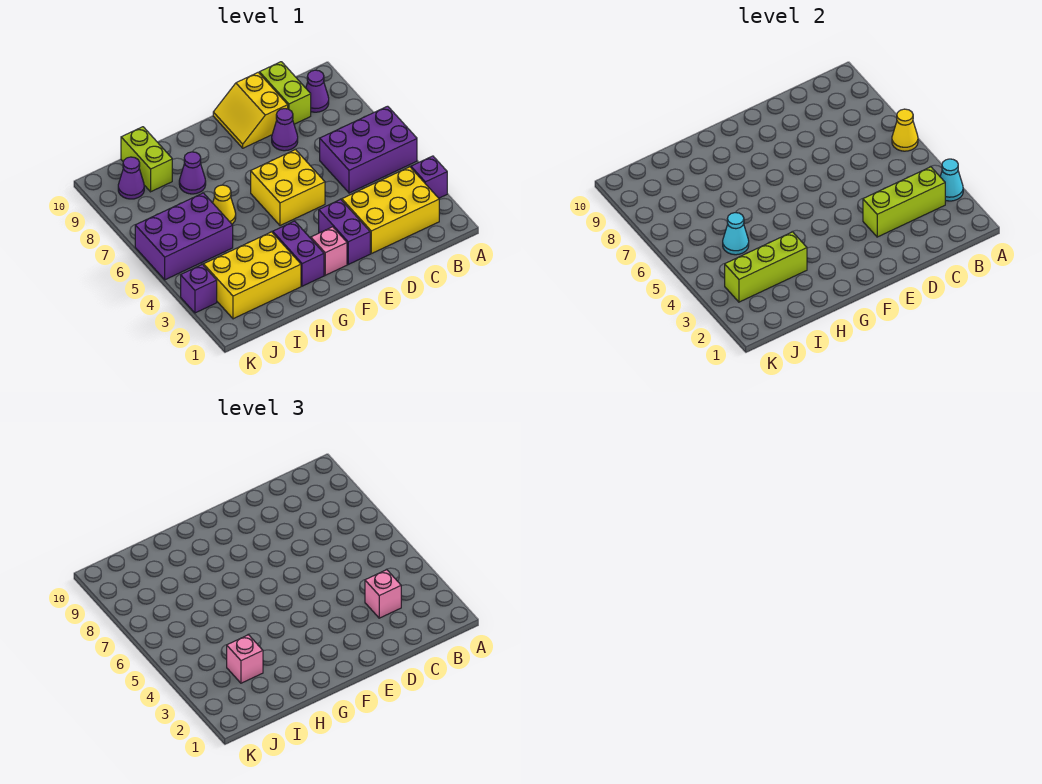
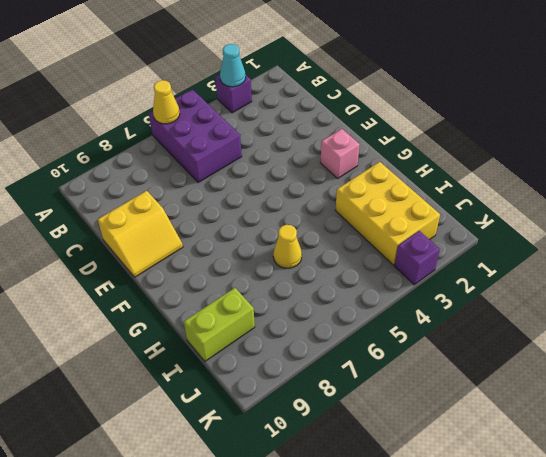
none -> yellow 2x3 brick [342,167,439,254]
none -> purple 1x1 cone [306,70,329,112]
none -> lime 1x2 brick [259,62,311,124]

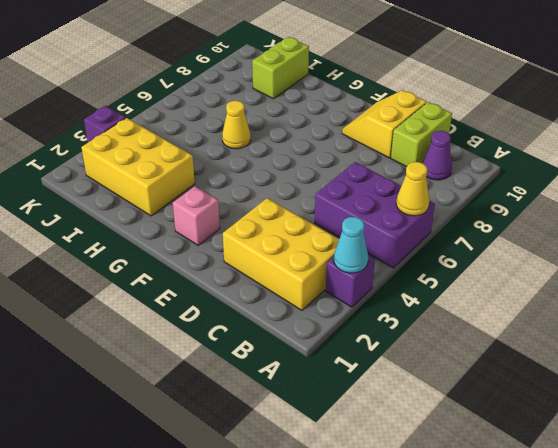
none -> purple 1x1 cone [272,109,298,151]
none -> purple 1x2 brick [319,199,370,264]
none -> yellow 2x2 brick [251,150,325,226]

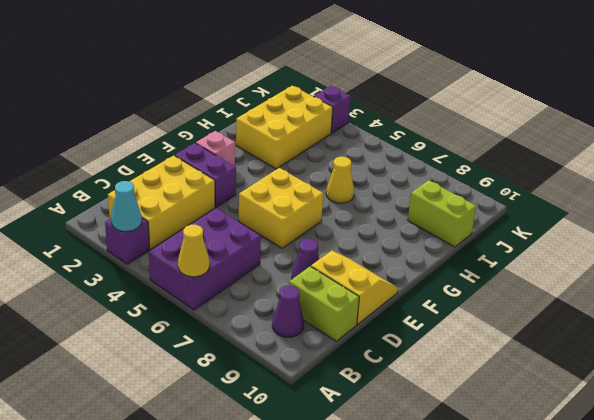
none -> purple 1x2 brick [273,221,324,286]
none -> purple 1x1 cone [179,152,206,194]
none -> purple 2x3 brick [135,193,233,280]

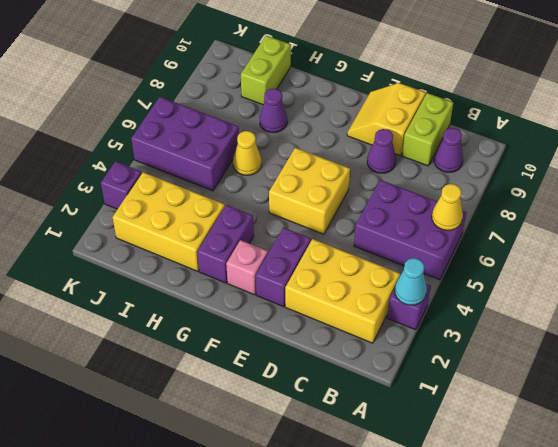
none -> purple 1x1 cone [118,157,144,199]
none -> lime 1x3 brick [863,167,945,237]
none -> lime 1x3 brick [725,232,807,302]

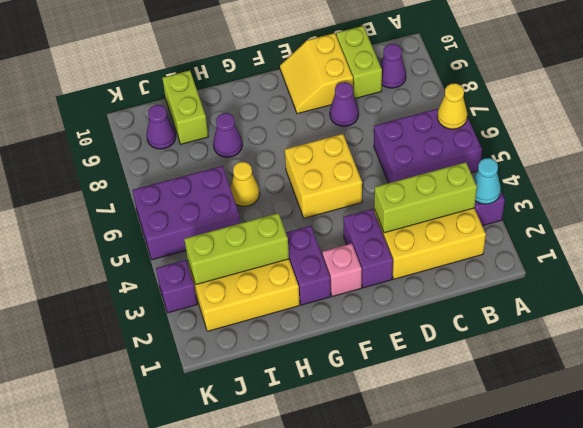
none -> cyan 1x1 cone [723,213,749,255]
none -> pink 1x1 brick [365,570,401,618]
none -> pink 1x1 brick [227,635,263,683]

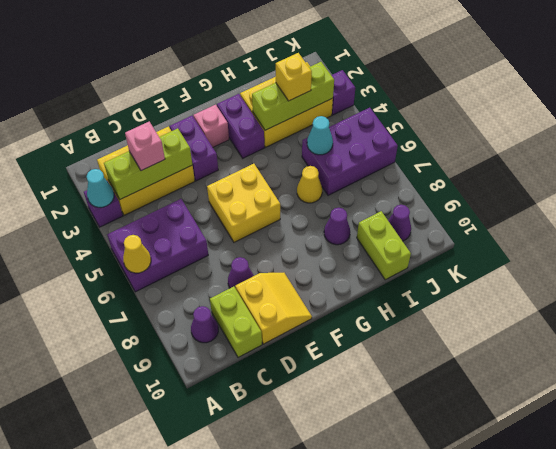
yellow 1x1 brick [276,53,312,101] -> pink 1x1 brick [227,635,263,683]

